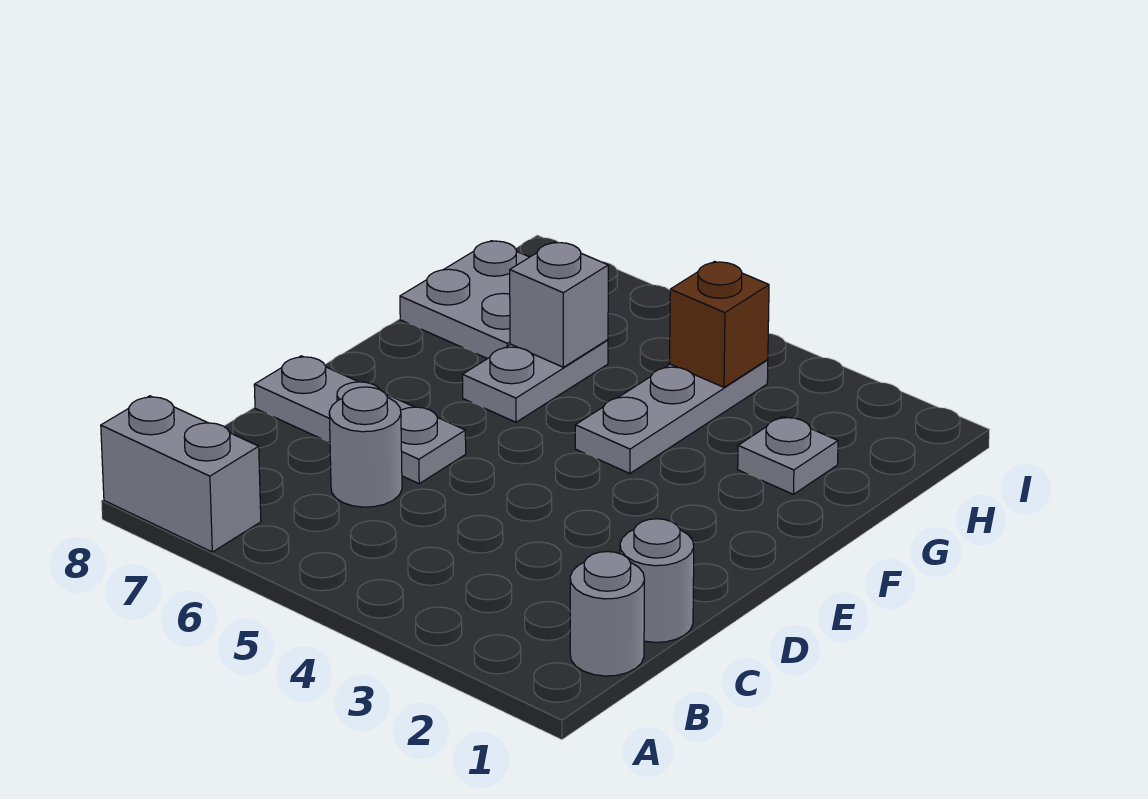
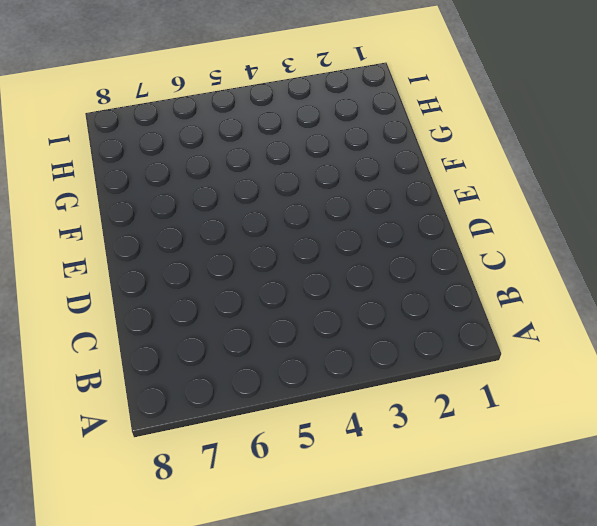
none -> grey 1x2 brick [101,396,261,552]
none -> grey 1x1 round brick [570,552,644,676]

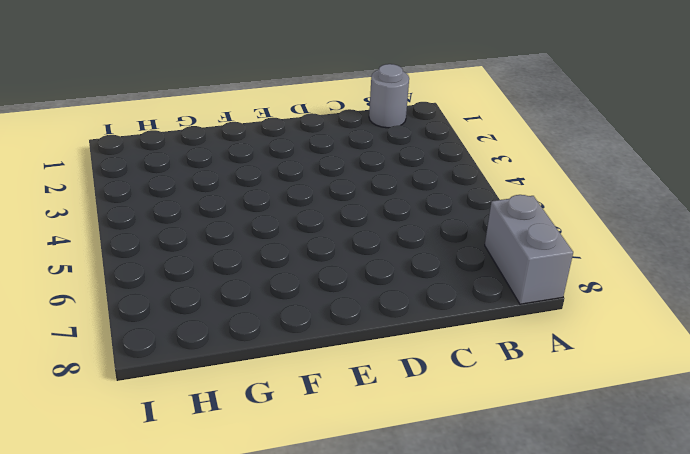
none -> grey 1x1 round brick [620,519,694,642]
none -> grey 1x1 round brick [329,387,402,507]

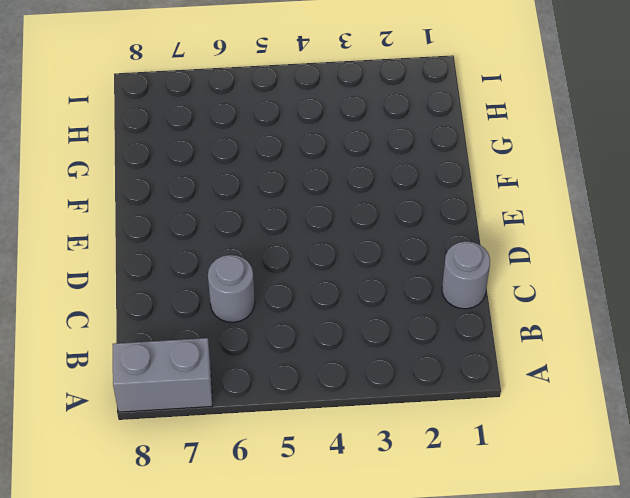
none -> grey 1x1 round brick [570,552,644,676]
none -> grey 1x3 plate [254,356,466,484]

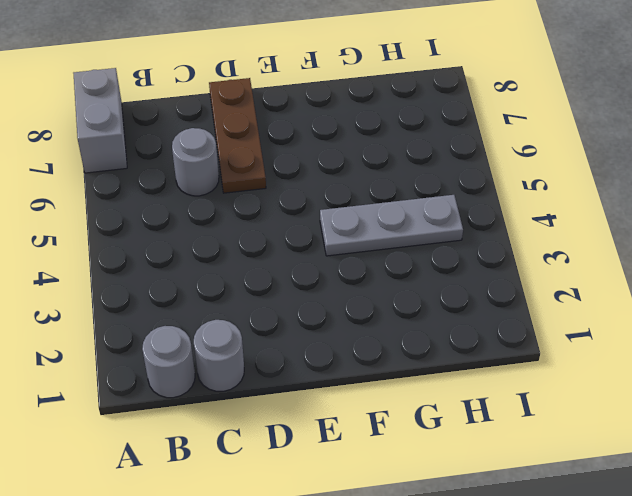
brown 1x3 plate [209,78,266,193] -> grey 1x3 plate [254,356,466,484]
none -> grey 1x2 plate [462,340,608,422]
none -> grey 1x1 plate [738,416,838,494]

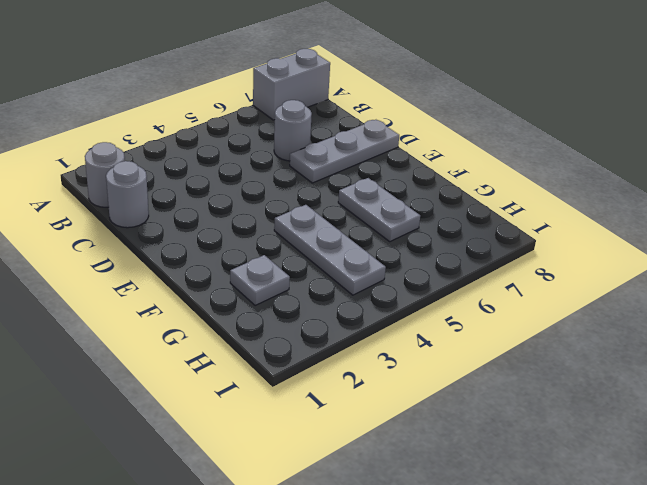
none -> grey 2x2 plate [400,241,529,359]
none -> grey 1x1 brick [510,242,608,367]

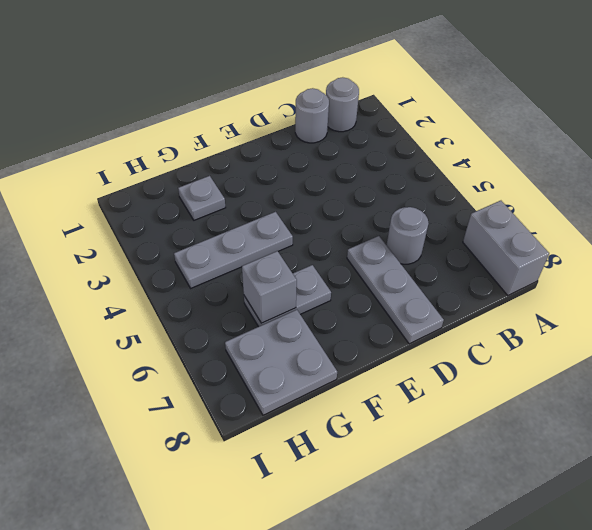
none -> brown 1x1 brick [670,262,769,387]

